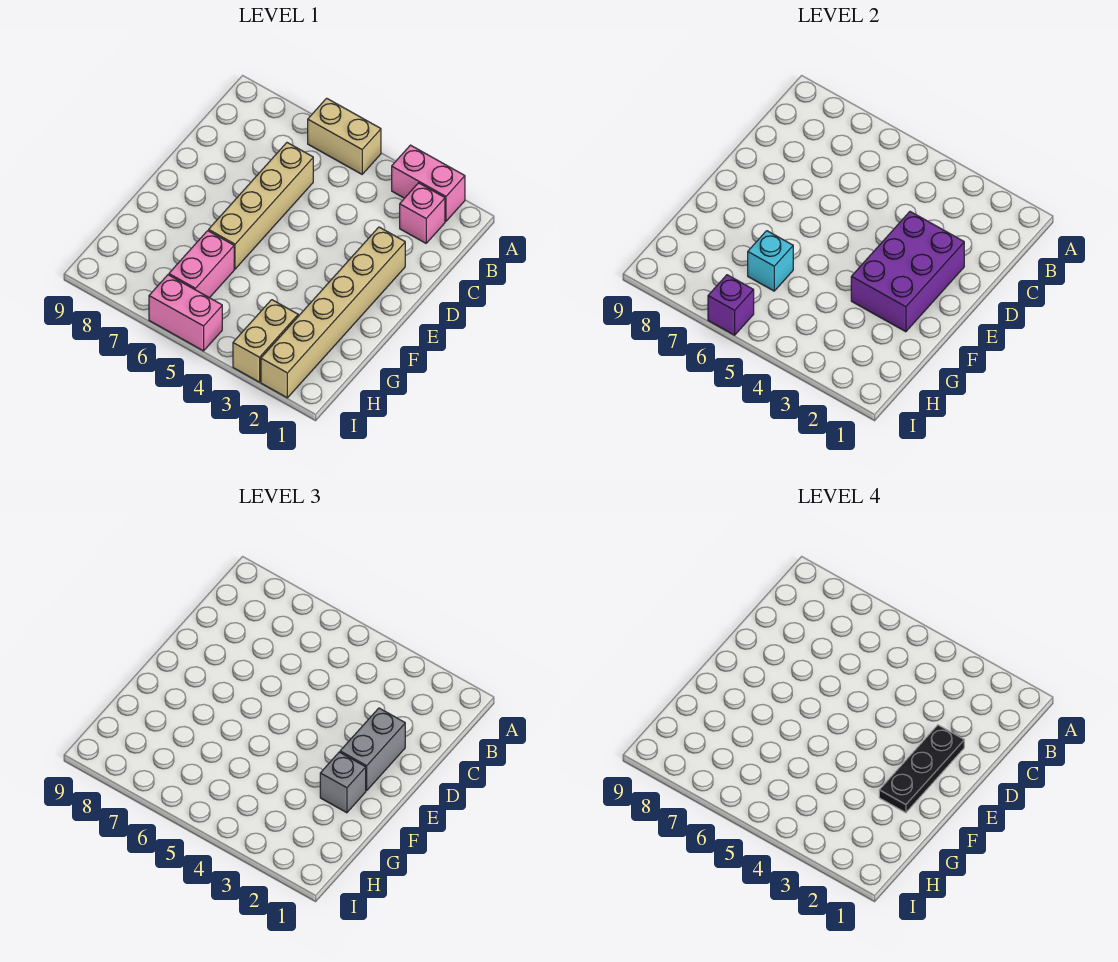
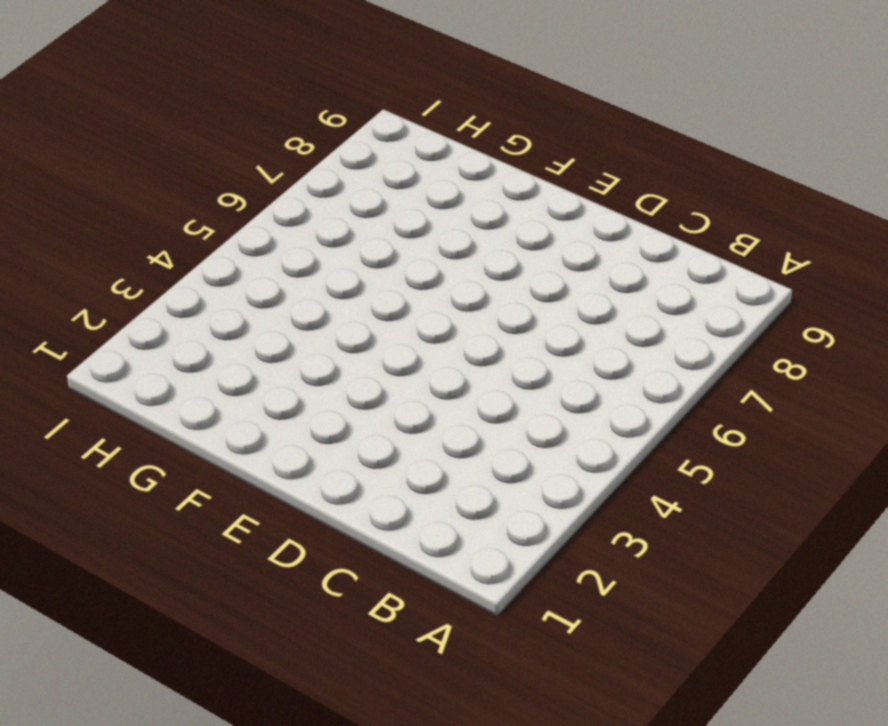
none -> pink 1x2 brick [392,145,465,221]
none -> tan 1x2 brick [308,98,381,174]
none -> pink 1x1 brick [400,183,445,243]

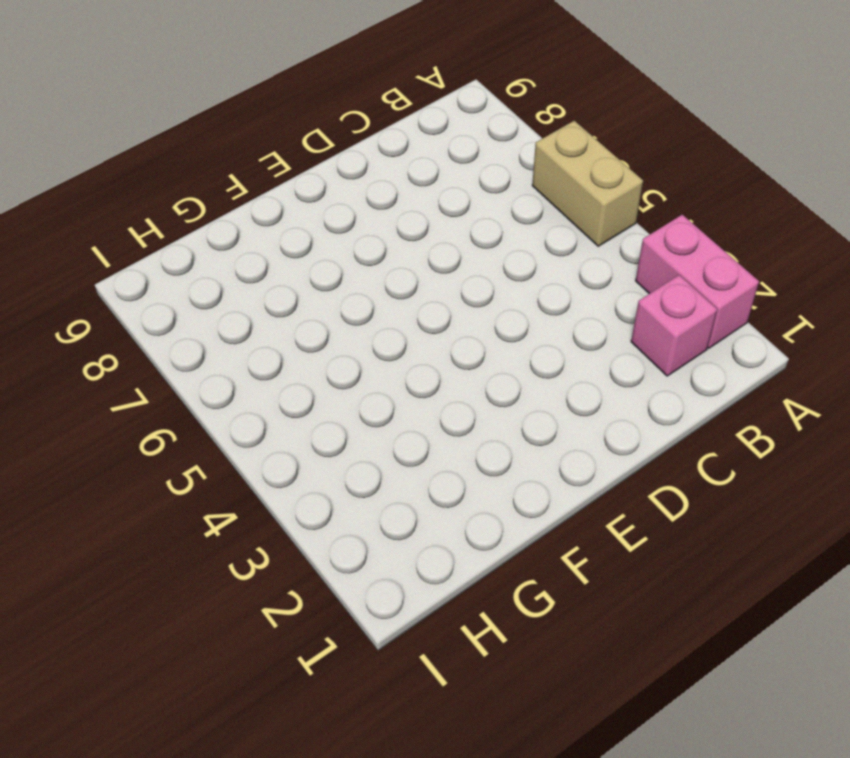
none -> tan 1x4 brick [209,143,313,269]
none -> tan 1x6 brick [261,227,405,398]
none -> pink 1x2 brick [169,231,234,298]

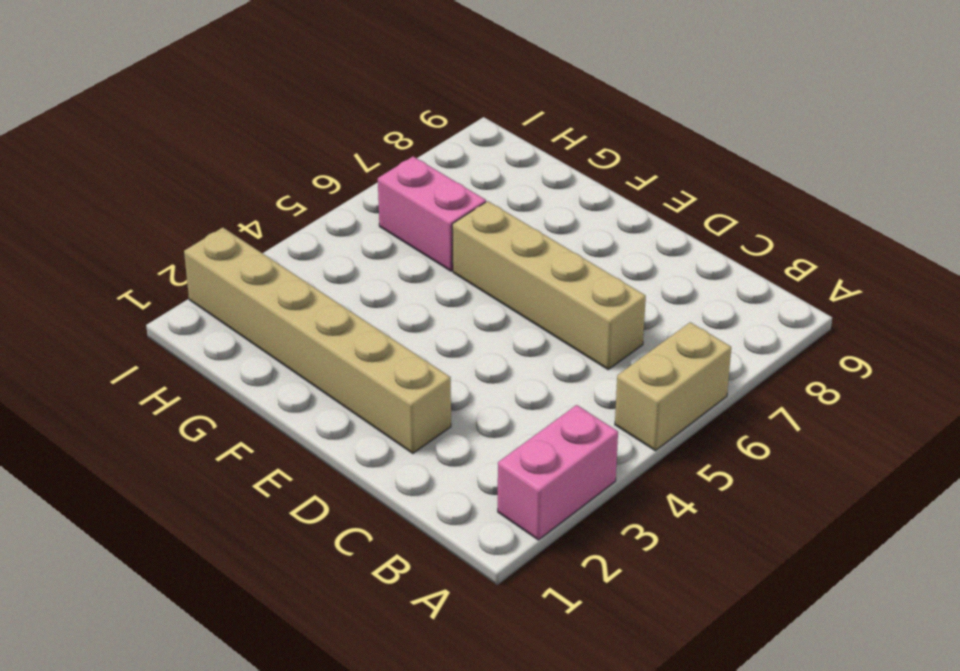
none -> pink 1x1 brick [400,183,445,243]
none -> tan 1x2 brick [233,300,298,382]
none -> pink 1x2 brick [149,275,222,351]

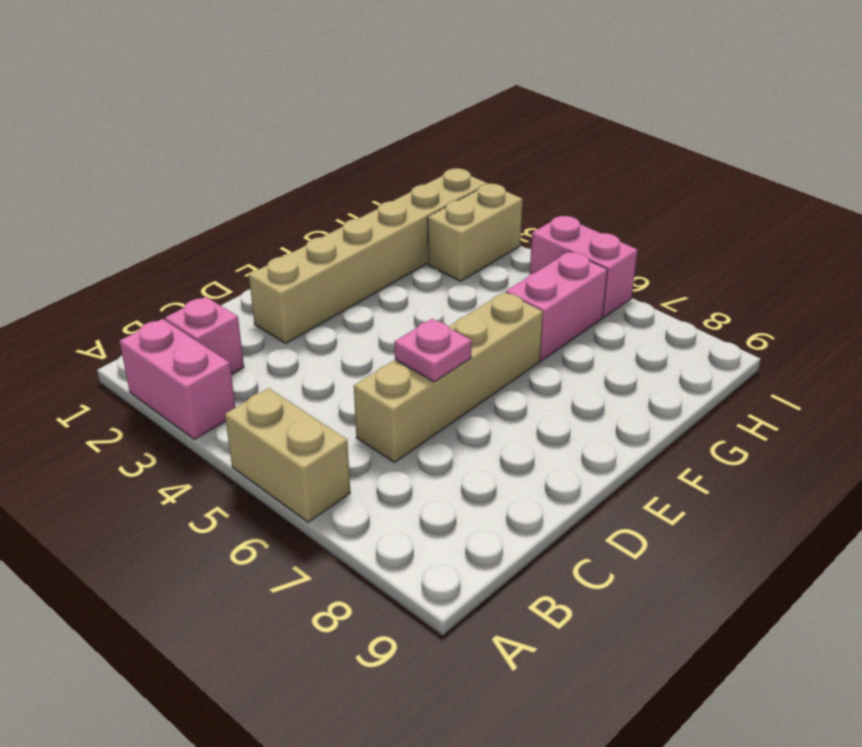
pink 1x1 plate [394,319,472,382] -> none
none -> purple 2x3 brick [851,212,964,332]
none -> cyan 1x1 brick [748,231,793,291]
none -> purple 1x1 brick [708,275,754,335]

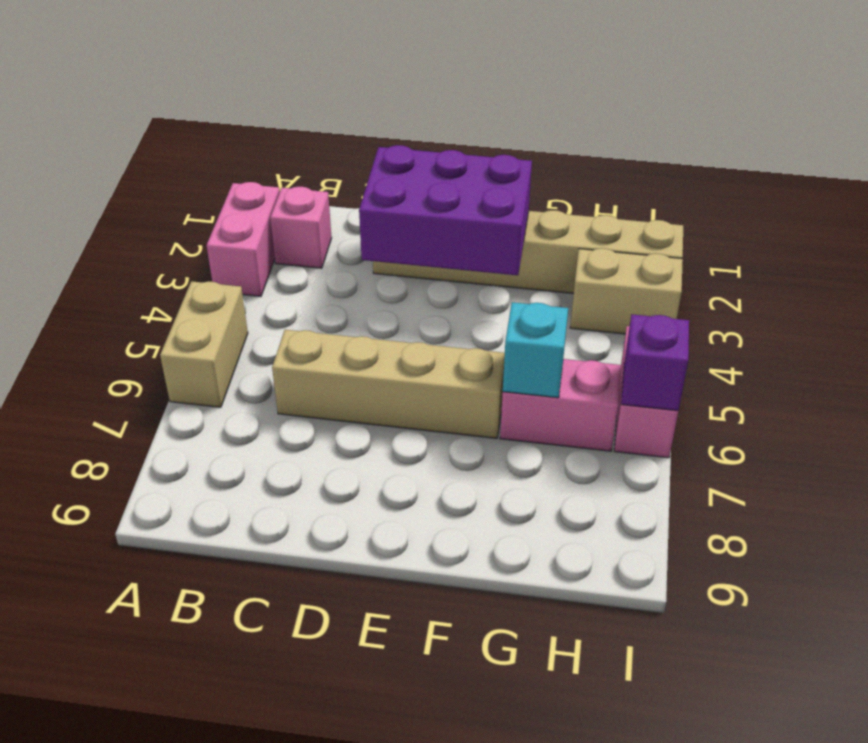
none -> grey 1x2 brick [340,708,405,791]
none -> grey 1x1 brick [320,752,366,813]
none -> black 1x3 plate [879,725,964,813]

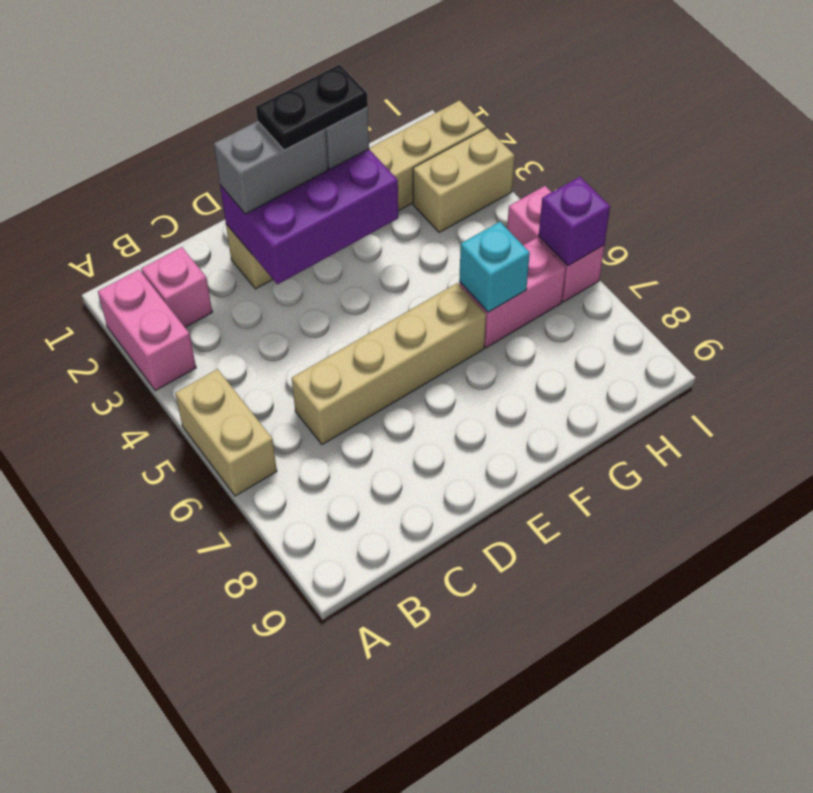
black 1x2 plate [256,64,368,150] -> black 1x3 plate [879,725,964,813]

